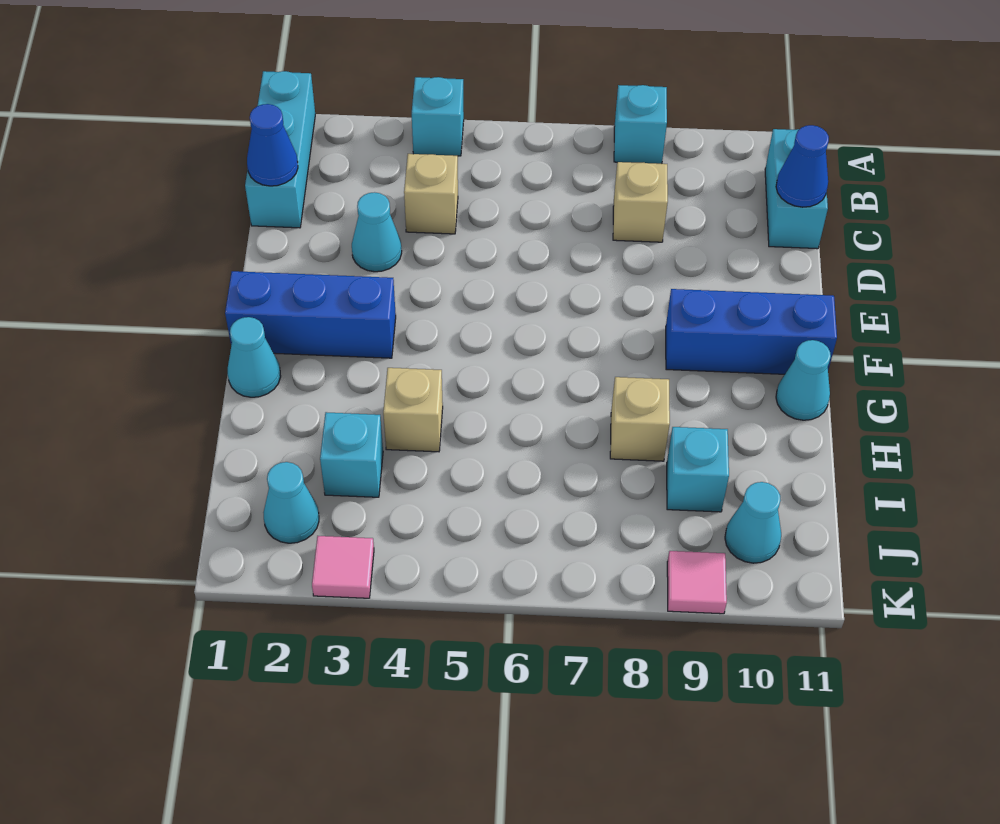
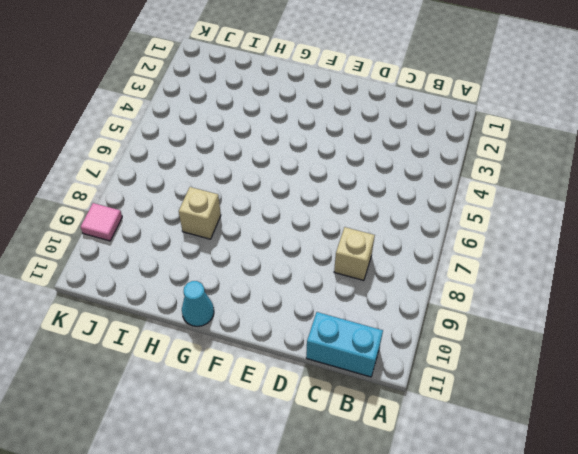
none -> cyan 1x3 brick [245,71,315,228]
none -> cyan 1x1 brick [412,77,464,156]
none -> cyan 1x1 brick [614,85,667,164]

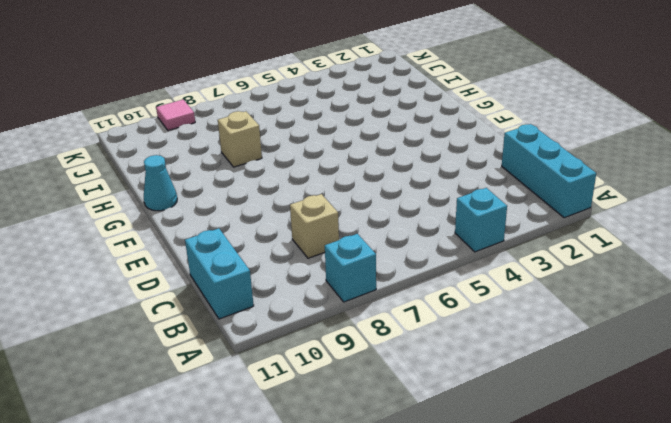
none -> tan 1x1 brick [404,154,458,234]
none -> cyan 1x1 cone [352,192,402,272]
none -> blue 1x3 brick [225,271,396,358]

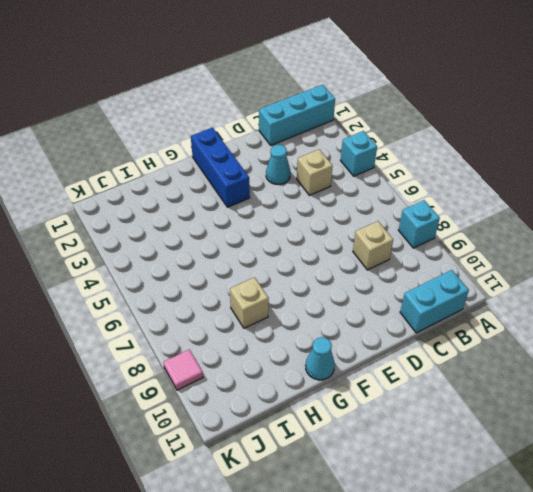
none -> blue 1x3 brick [666,289,837,374]
none -> cyan 1x1 cone [228,317,281,397]
none -> tan 1x1 brick [383,368,443,452]

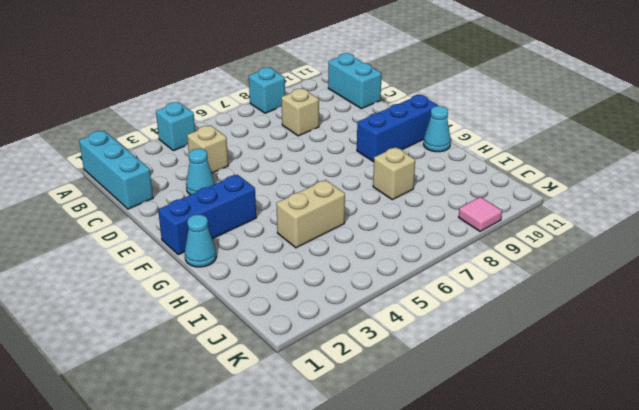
tan 1x2 brick [276,180,345,248] -> tan 1x1 brick [383,368,443,452]
none -> cyan 1x1 brick [320,412,383,497]
none -> cyan 1x1 brick [667,427,729,512]
none -> cyan 1x1 cone [263,462,319,543]

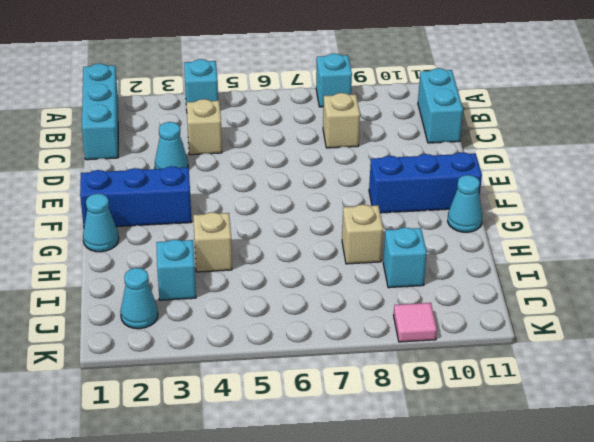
none -> cyan 1x1 cone [725,482,781,563]
none -> pink 1x1 tile [312,536,374,598]
none -> blue 1x1 cone [247,104,298,186]

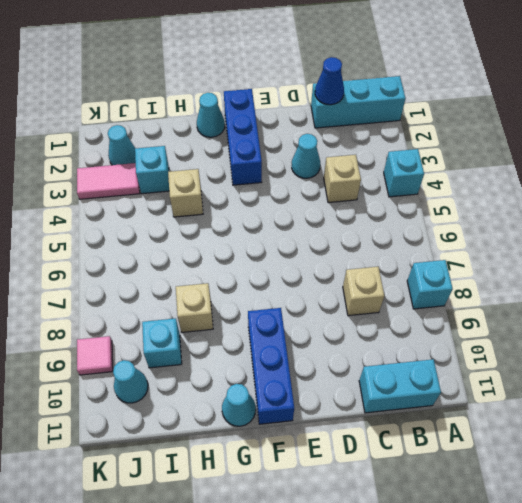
pink 1x2 tile [77,163,140,199] -> pink 1x1 tile [312,536,374,598]
none -> blue 1x1 cone [776,125,829,207]

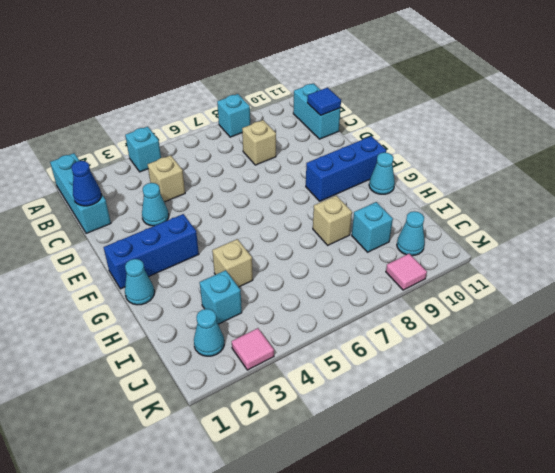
blue 1x1 tile [307,88,341,115] -> blue 1x1 cone [776,125,829,207]

